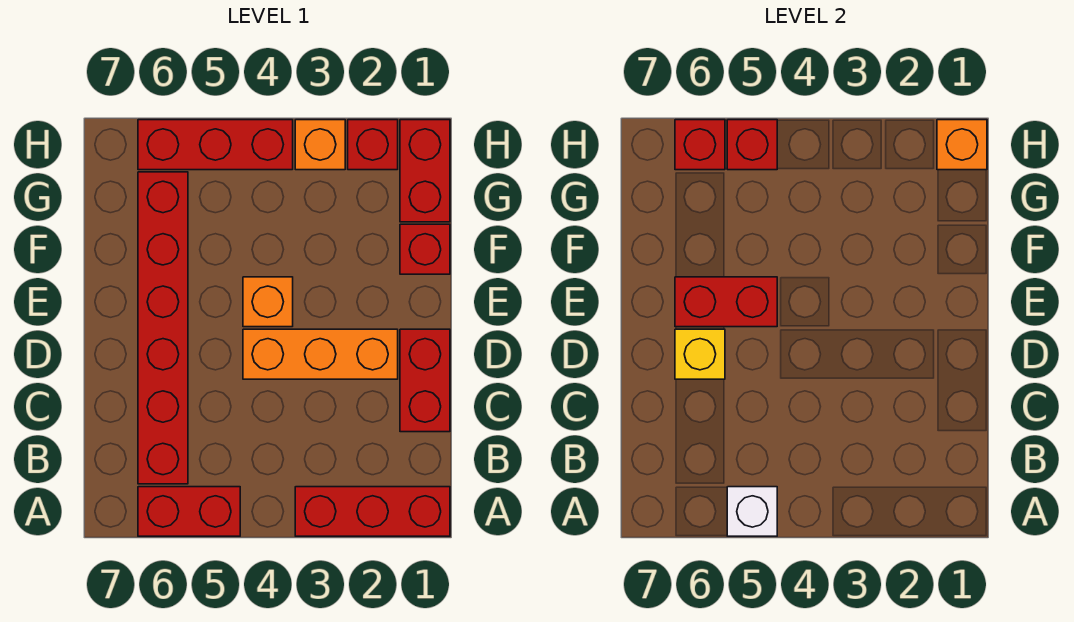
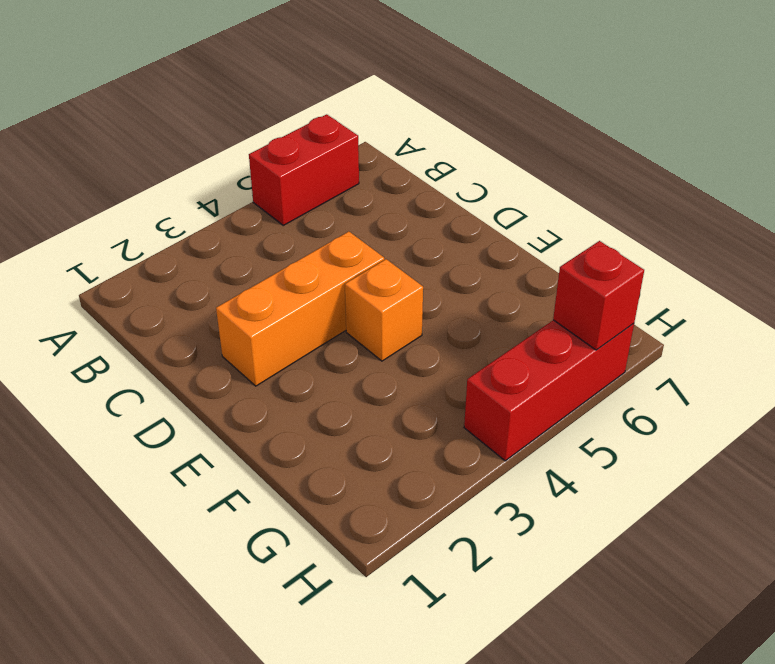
none -> red 1x3 brick [295,487,450,536]
none -> red 1x6 brick [138,172,188,484]
none -> red 1x2 brick [400,329,450,432]

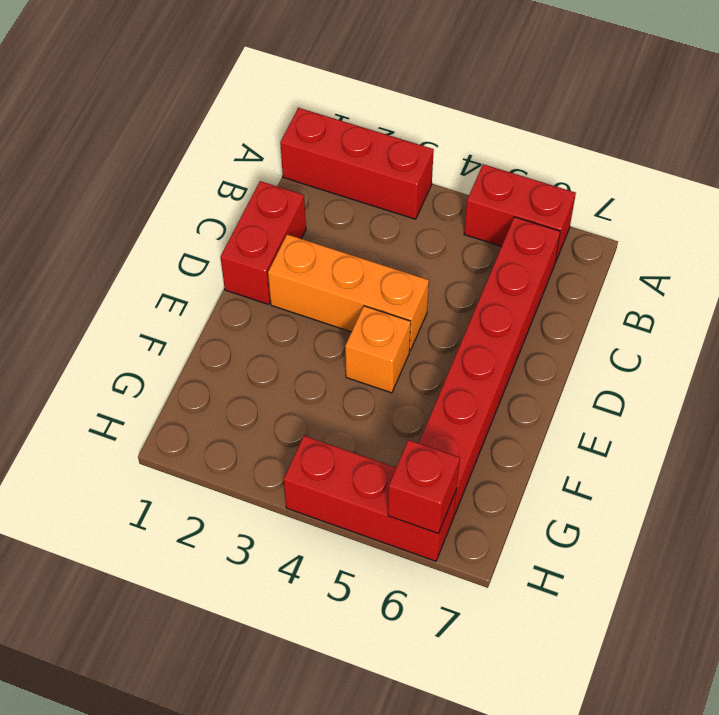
none -> red 1x1 brick [400,224,450,274]
none -> red 1x2 brick [400,120,450,222]
none -> red 1x1 brick [348,120,398,170]

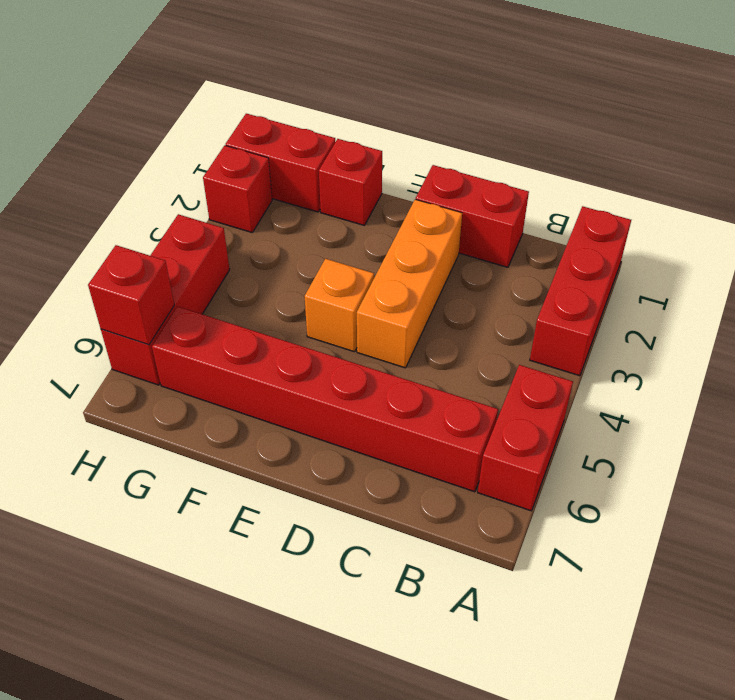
none -> orange 1x1 brick [295,120,345,170]
none -> white 1x1 brick [727,487,777,536]
none -> yellow 1x1 brick [675,329,725,379]

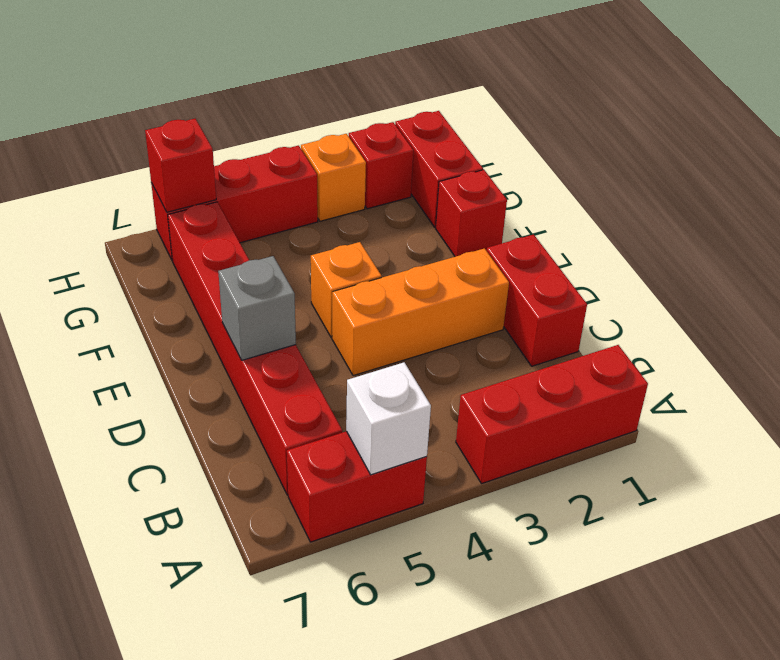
grey 1x1 brick [218,256,296,360] -> yellow 1x1 brick [675,329,725,379]
none -> red 1x2 brick [675,277,777,327]
none -> orange 1x1 brick [937,120,987,170]
none -> red 1x1 brick [727,120,777,170]

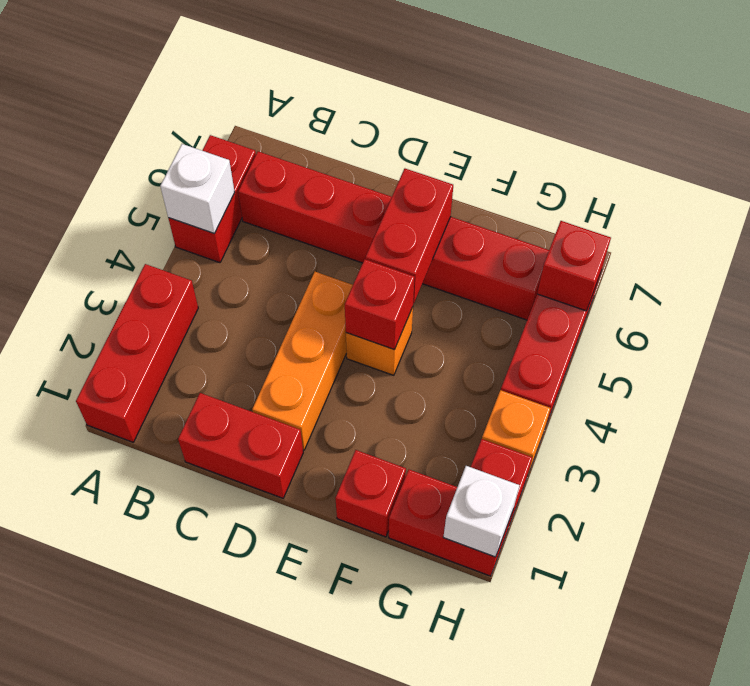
red 1x1 brick [345,259,415,350] -> red 1x1 brick moved to [727,120,777,170]
white 1x1 brick [443,466,520,557] -> orange 1x1 brick [937,120,987,170]
none -> yellow 1x1 brick [675,329,725,379]

